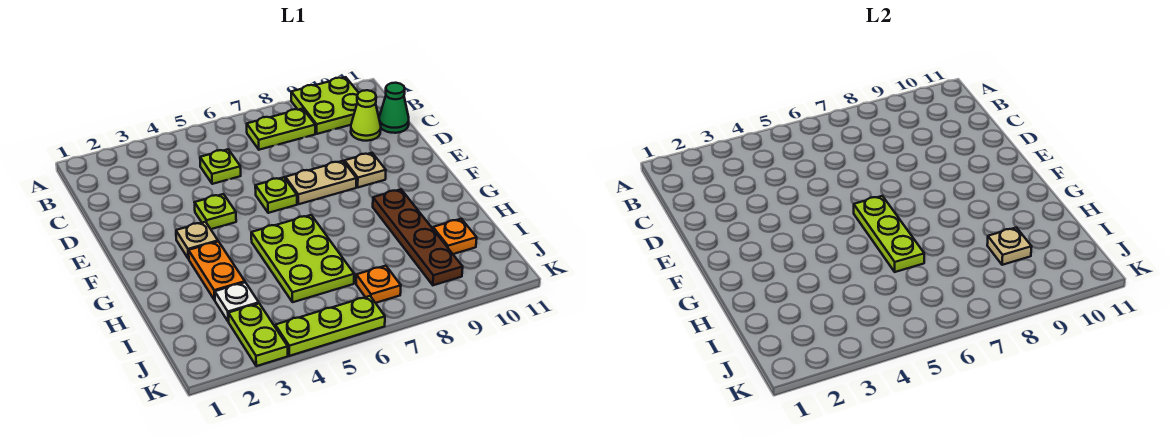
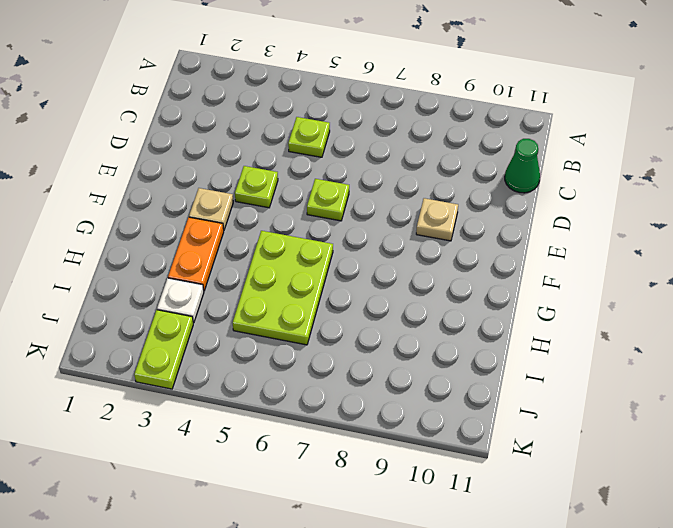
none -> lime 2x2 plate [291,77,358,134]
none -> lime 1x2 plate [247,109,315,150]
none -> lime 1x1 cone [351,90,381,141]

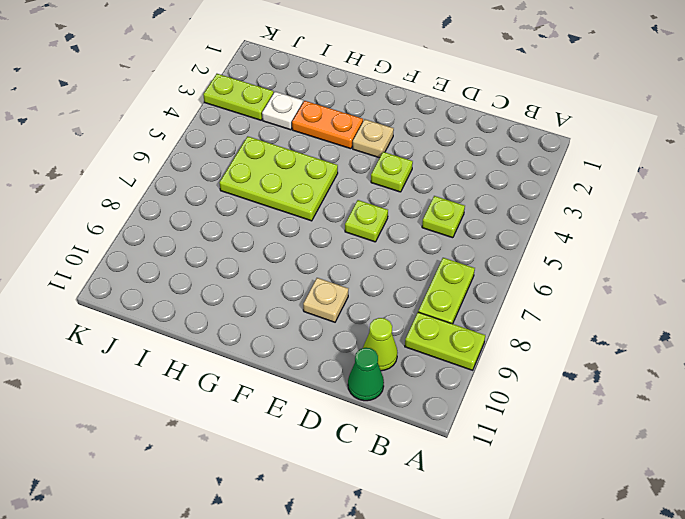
lime 1x2 plate [405,312,485,370] -> lime 2x2 plate [291,77,358,134]
none -> tan 1x2 plate [285,161,356,204]
none -> brown 1x4 plate [373,189,463,285]
none -> orange 1x1 plate [433,219,477,254]

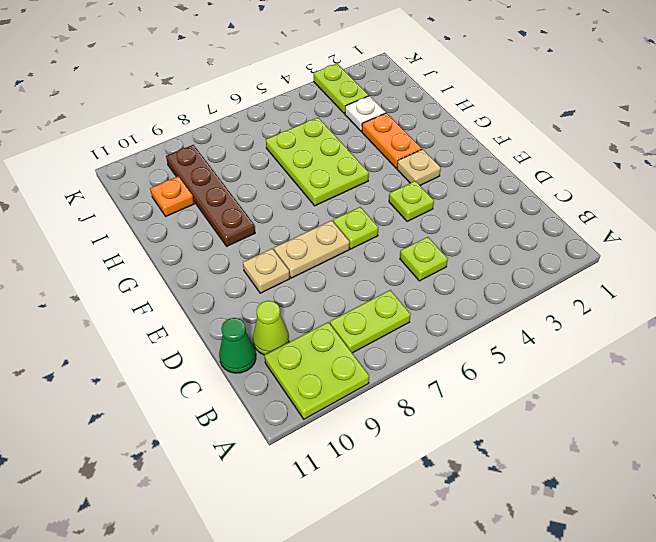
none -> orange 1x1 plate [356,266,401,303]
none -> lime 1x3 plate [275,296,385,356]
none -> lime 1x3 plate [854,196,924,272]

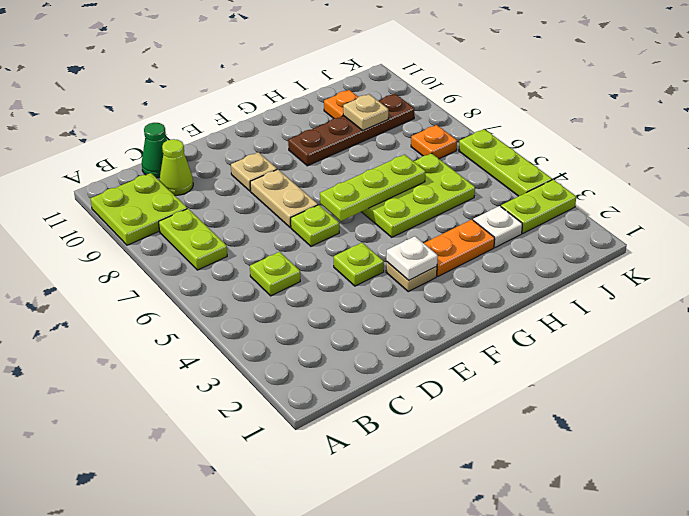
white 1x1 plate [386,236,438,280] -> none

